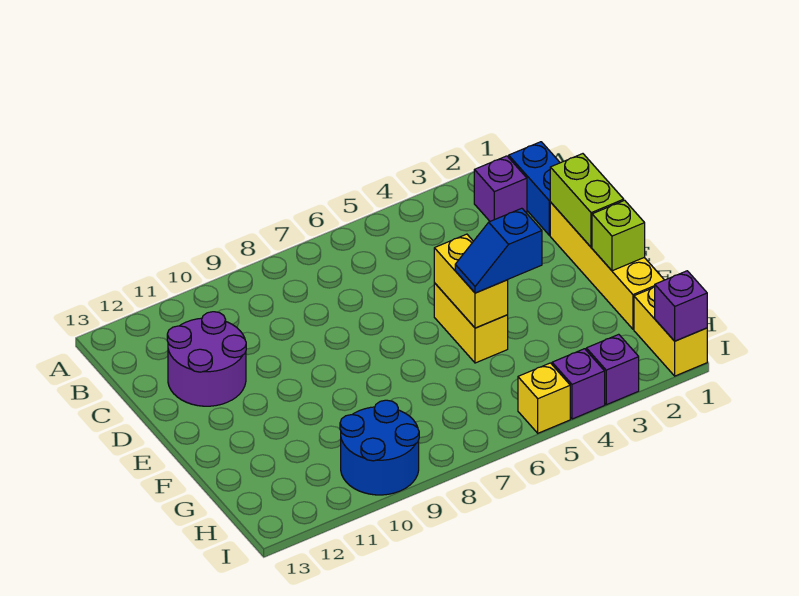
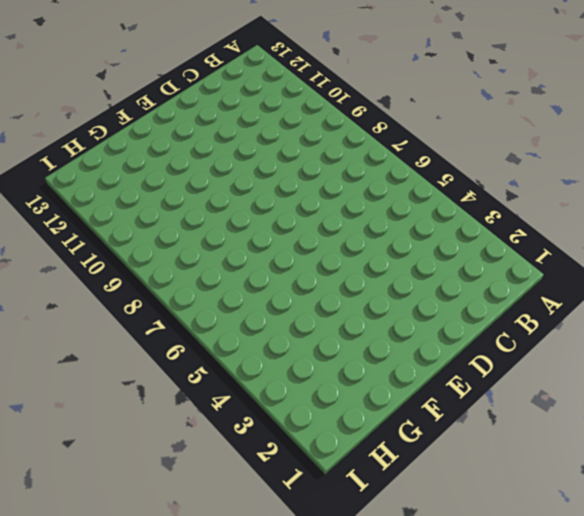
none -> blue 1x2 brick [509,142,560,235]
none -> purple 1x1 brick [474,156,527,221]
none -> purple 2x2 round brick [167,312,246,406]

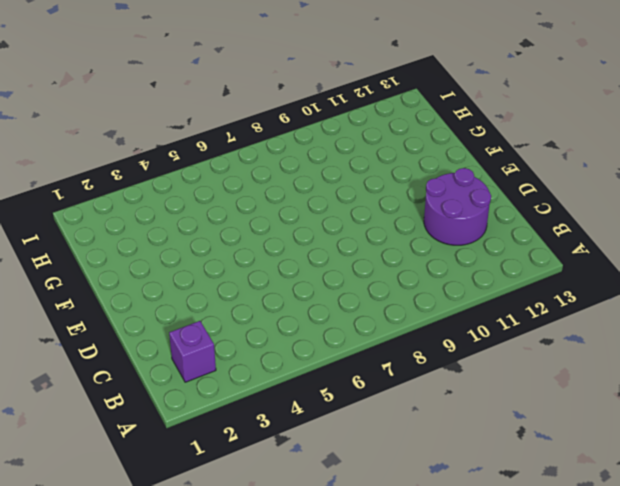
none -> blue 1x2 brick [509,142,560,235]
none -> yellow 1x4 brick [550,202,664,329]
none -> yellow 1x2 brick [434,283,508,363]

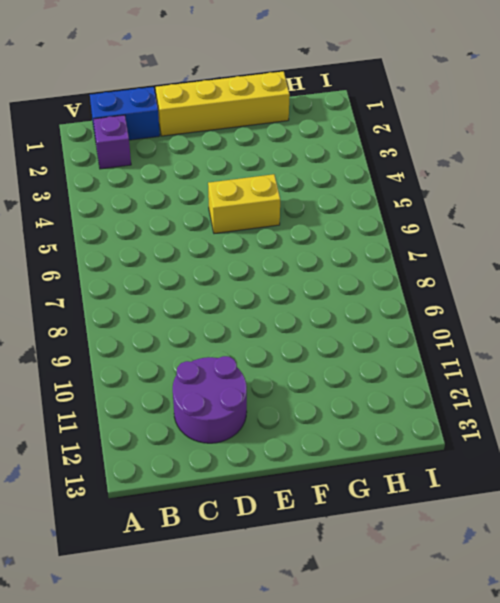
none -> yellow 1x2 brick [634,287,707,376]
none -> blue 2x2 round brick [340,400,419,495]
none -> purple 1x1 brick [586,334,639,405]

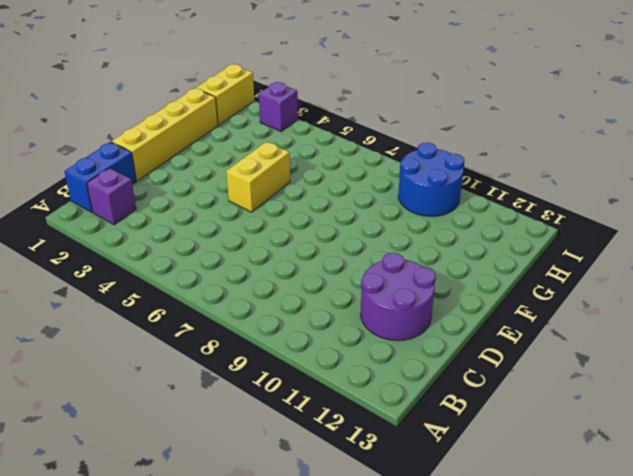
none -> purple 1x1 brick [552,349,605,419]
none -> yellow 1x1 brick [518,363,570,433]
none -> lime 1x2 brick [550,154,624,247]

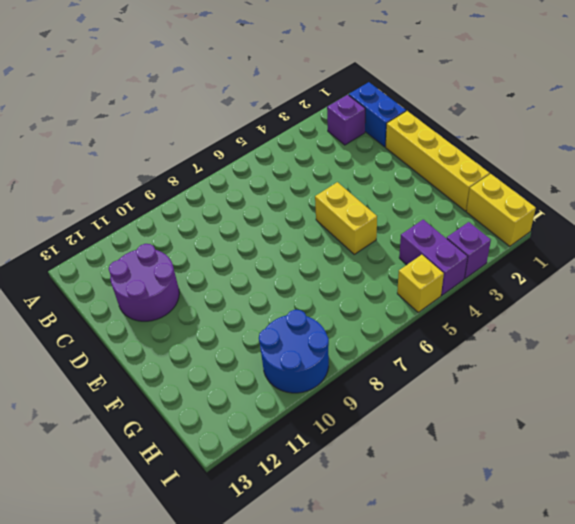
purple 1x2 brick [399,220,468,295] -> purple 1x1 brick [552,349,605,419]
none -> lime 1x2 brick [550,154,624,247]
none -> yellow 1x2 brick [434,234,508,328]
none -> lime 1x1 brick [592,200,645,271]

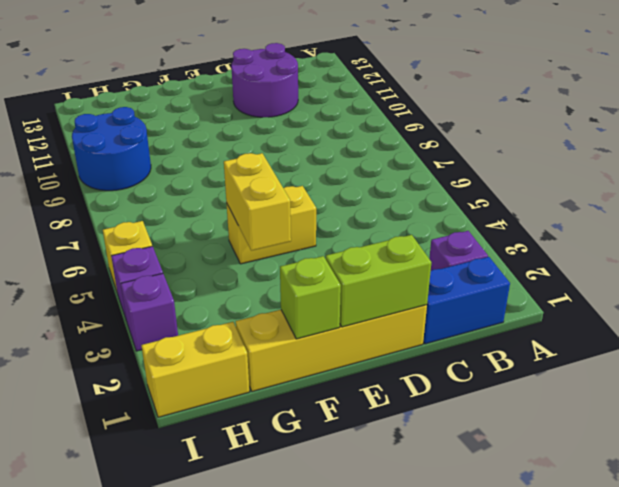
yellow 1x2 brick [224,153,291,251] -> yellow 1x2 brick turned to [434,234,508,328]
none -> purple 1x1 brick [655,271,707,341]
none -> blue 1x2 slope [455,208,542,293]

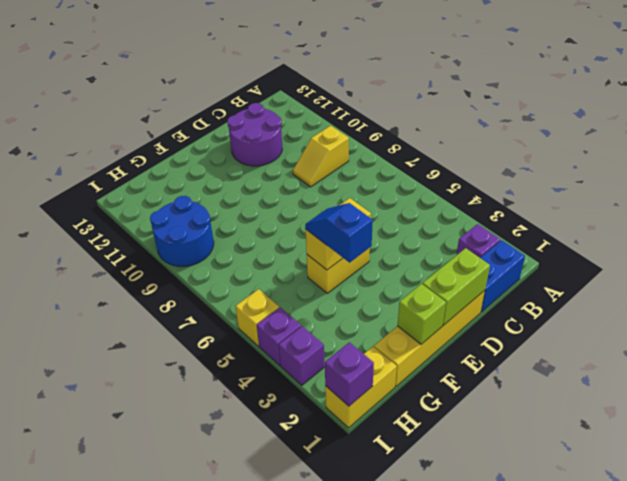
yellow 1x2 slope [293,126,349,187] -> none

